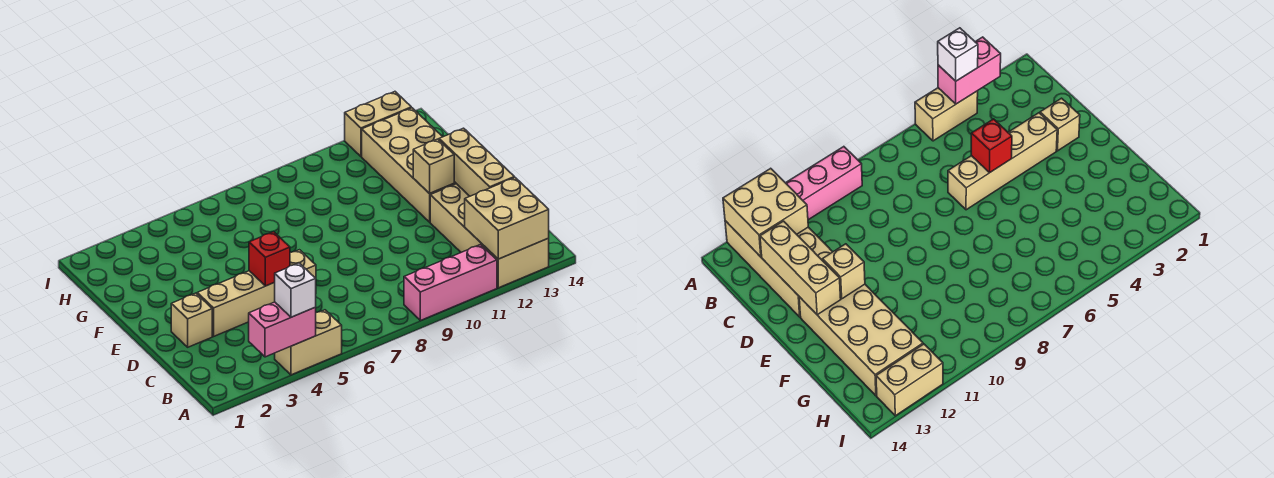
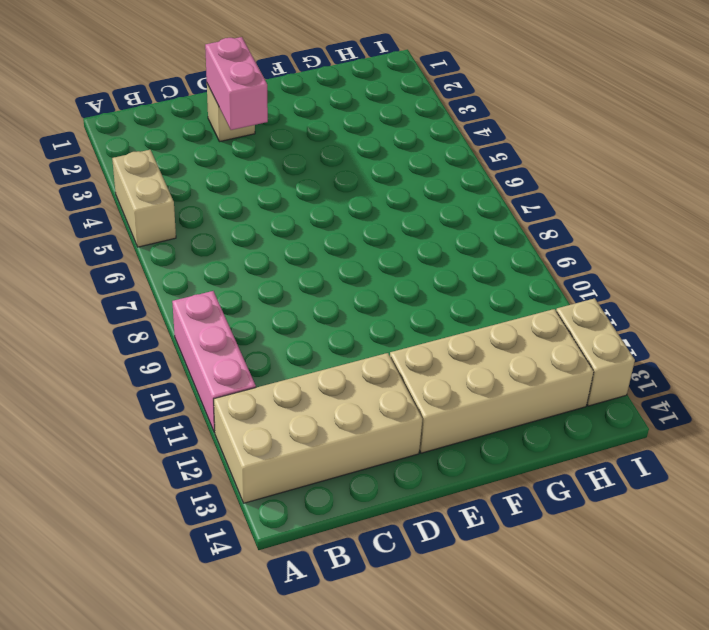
pink 1x2 brick [205,37,268,130] -> pink 1x2 brick moved to [249,302,316,357]
none -> tan 1x4 brick [197,250,316,336]
none -> tan 2x2 brick [465,178,549,259]
none -> tan 1x3 brick [439,128,514,196]

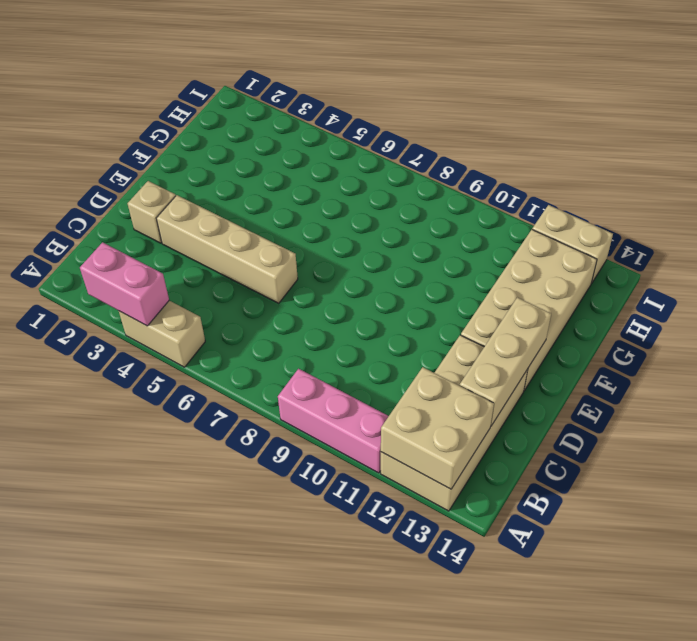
none -> red 1x1 brick [249,232,290,286]
none -> tan 1x1 brick [413,139,454,194]
none -> white 1x1 brick [274,263,316,317]

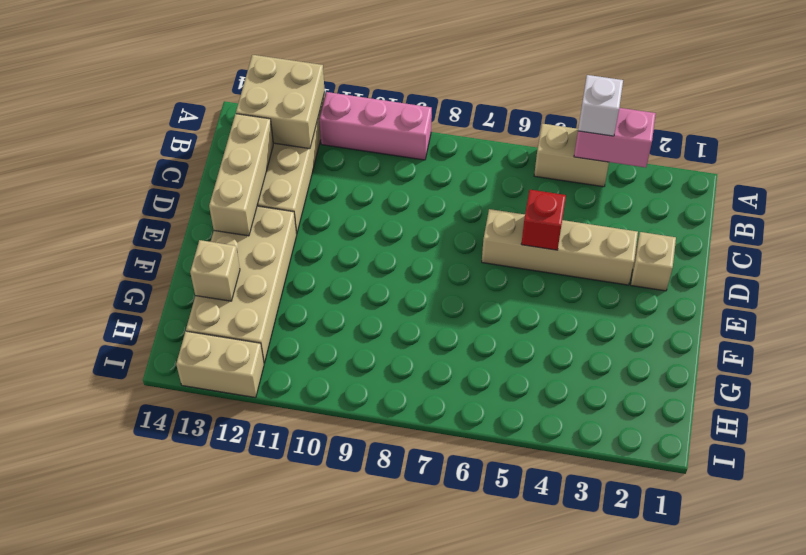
tan 1x1 brick [190,240,240,301] -> tan 1x1 brick moved to [413,139,454,194]

